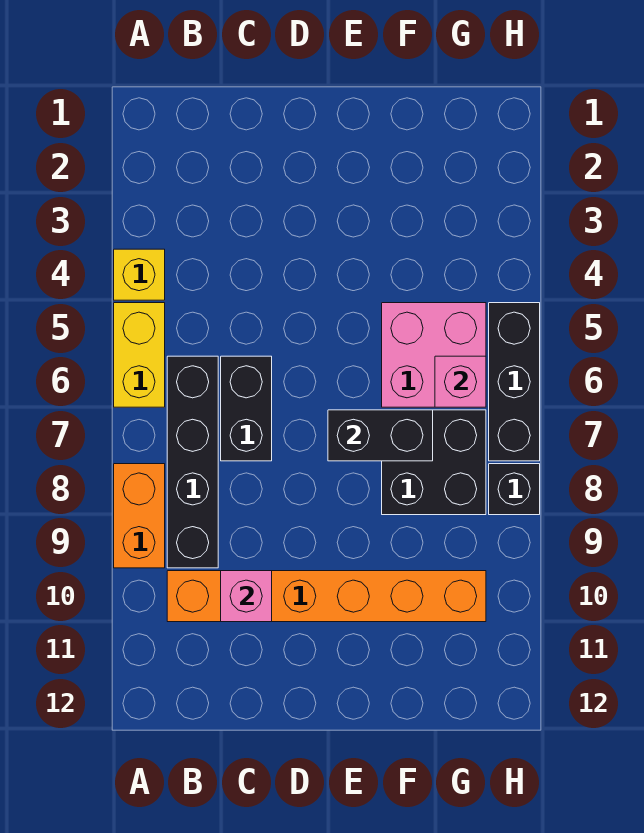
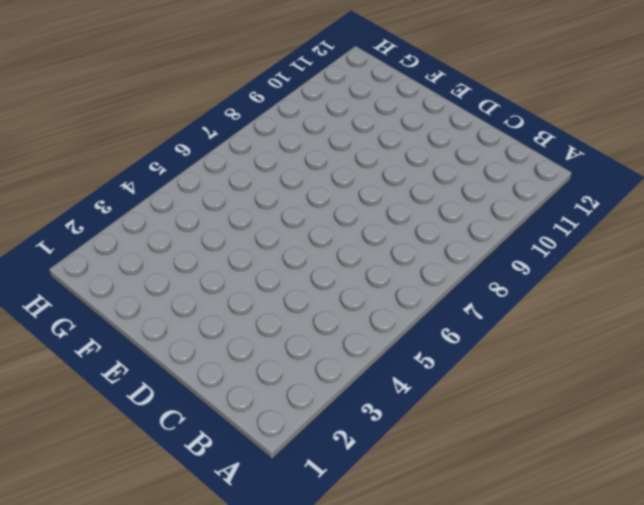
none -> yellow 1x1 brick [114,249,165,300]
none -> yellow 1x2 brick [114,303,165,407]
none -> orange 1x2 brick [114,464,165,568]

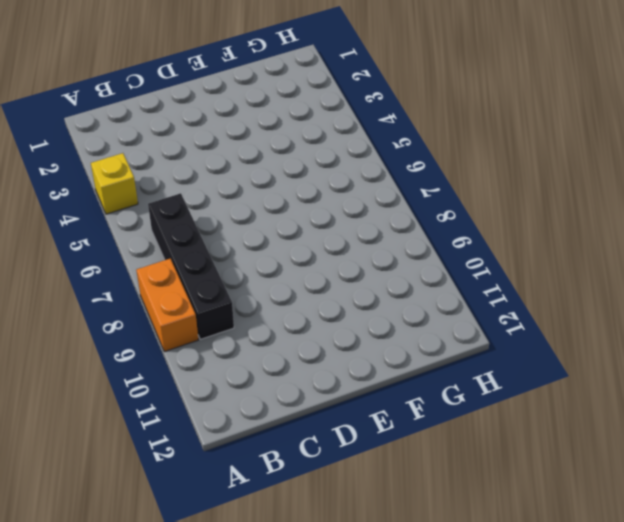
none -> yellow 1x2 brick [114,303,165,407]
none -> orange 1x6 brick [167,571,486,622]
none -> black 1x2 brick [221,356,272,461]

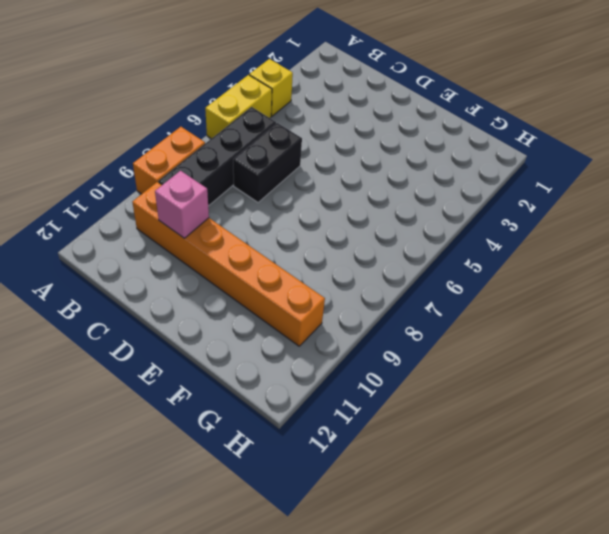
none -> pink 2x2 brick [382,303,486,407]
none -> black 2x2 brick [382,410,486,515]
none -> black 1x3 brick [489,303,540,461]

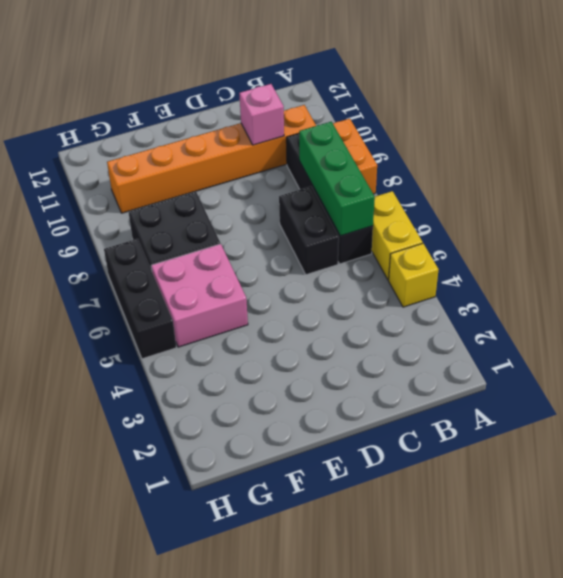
green 1x3 brick [299,122,375,236] -> none
none -> black 1x1 brick [489,464,540,515]
none -> black 1x2 brick [328,410,433,461]
none -> pink 1x1 brick [435,356,486,407]

